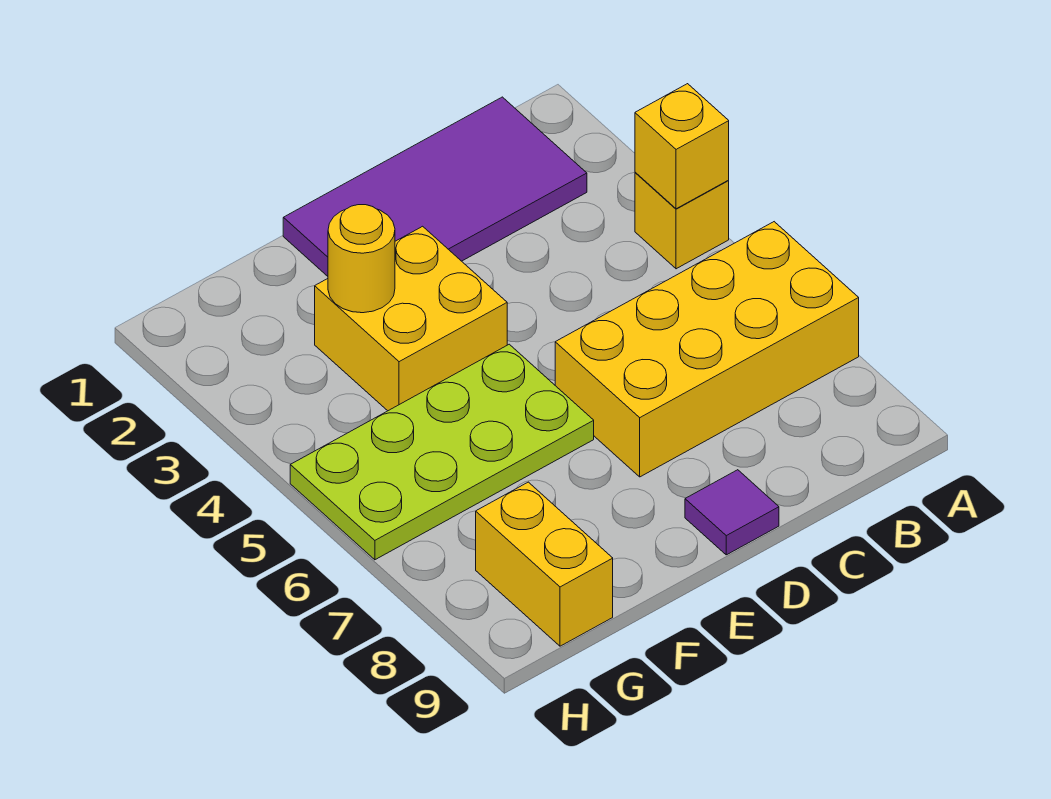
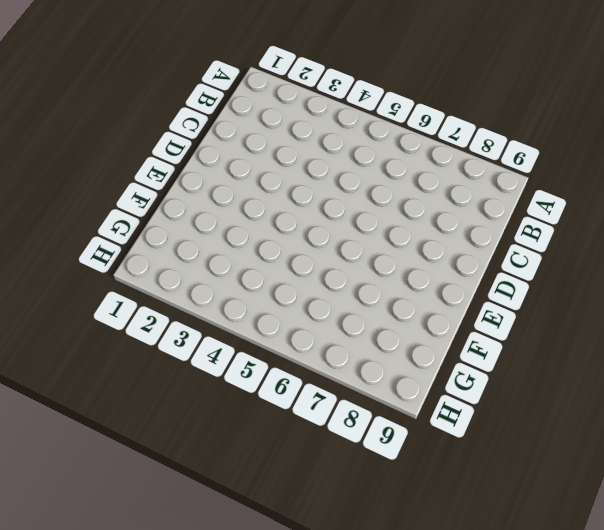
none -> yellow 1x1 brick [635,172,729,269]
none -> yellow 2x4 brick [555,222,859,477]

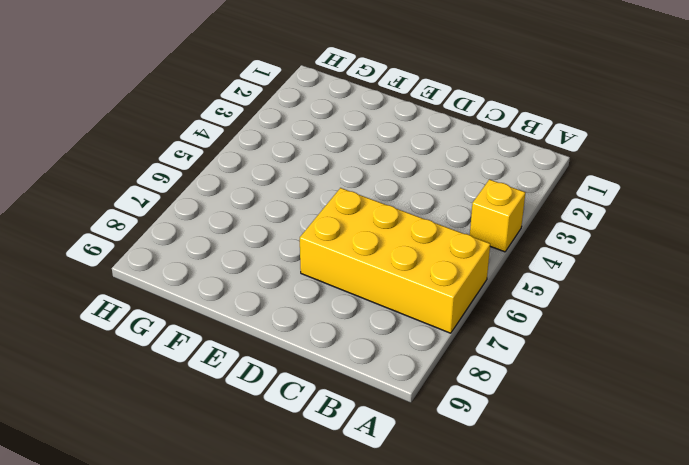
none -> purple 2x4 tile [283,97,587,276]
none -> purple 1x1 tile [685,470,779,555]

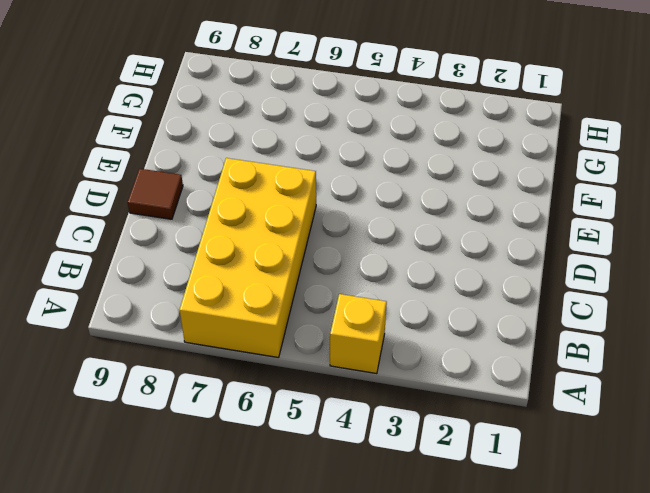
brown 1x1 tile [128,169,183,219] -> purple 1x1 tile [685,470,779,555]
none -> purple 2x4 tile [283,97,587,276]
none -> yellow 2x2 brick [315,226,507,411]

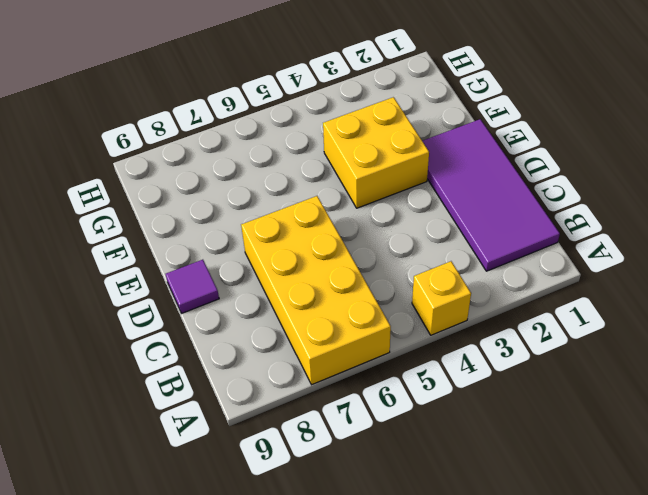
none -> lime 2x4 plate [290,344,594,560]
none -> yellow 1x2 brick [476,482,613,646]

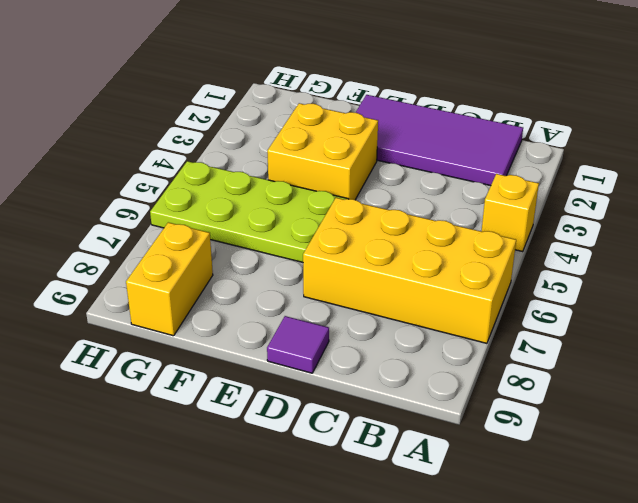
none -> yellow 1x1 brick [635,84,729,209]
none -> yellow 1x1 round brick [328,205,395,313]

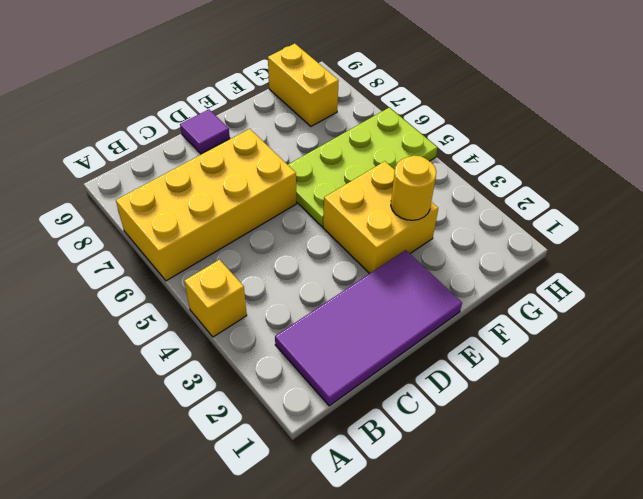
none -> yellow 1x1 brick [635,84,729,209]

